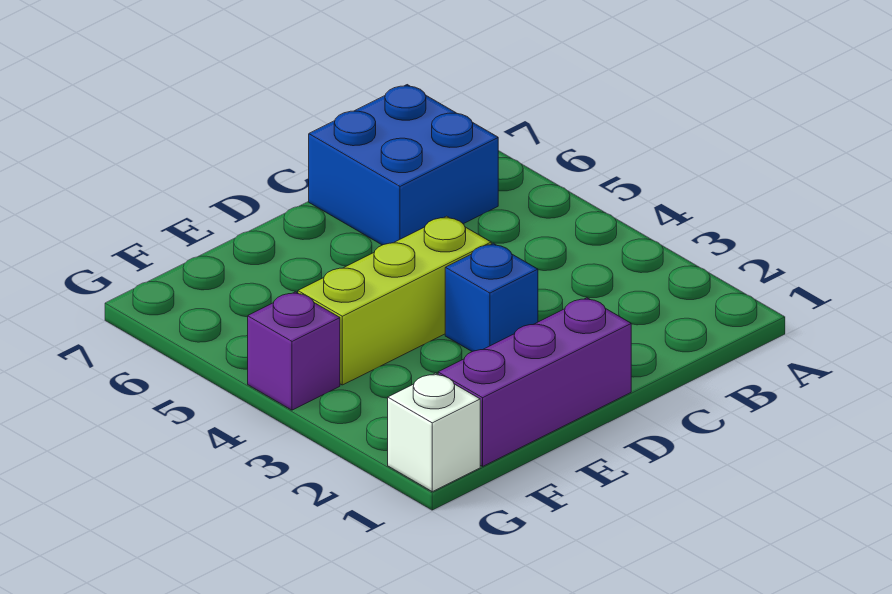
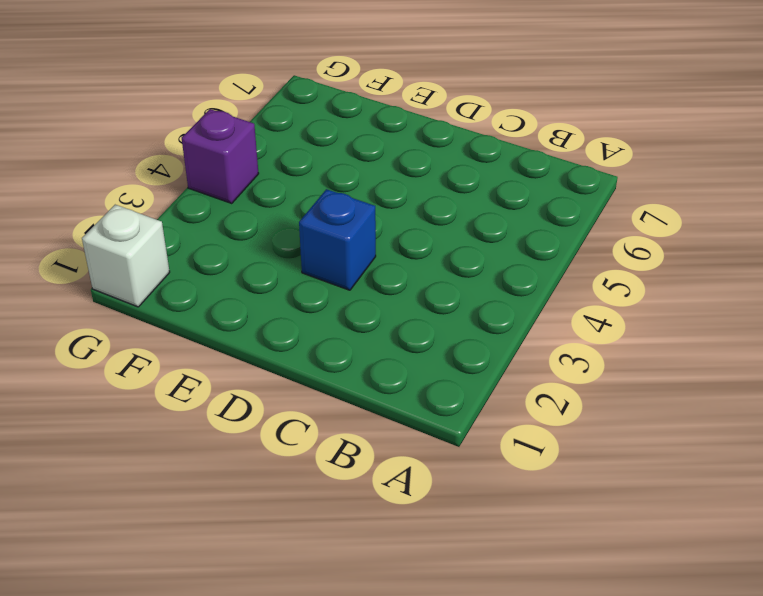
none -> blue 2x2 brick [309,85,498,245]
none -> purple 1x3 brick [438,298,631,466]

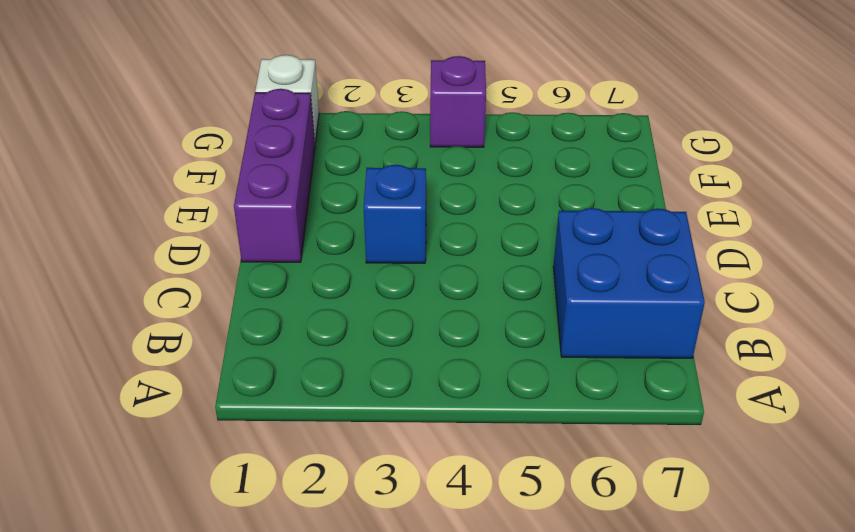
none -> lime 1x3 brick [298,216,491,385]

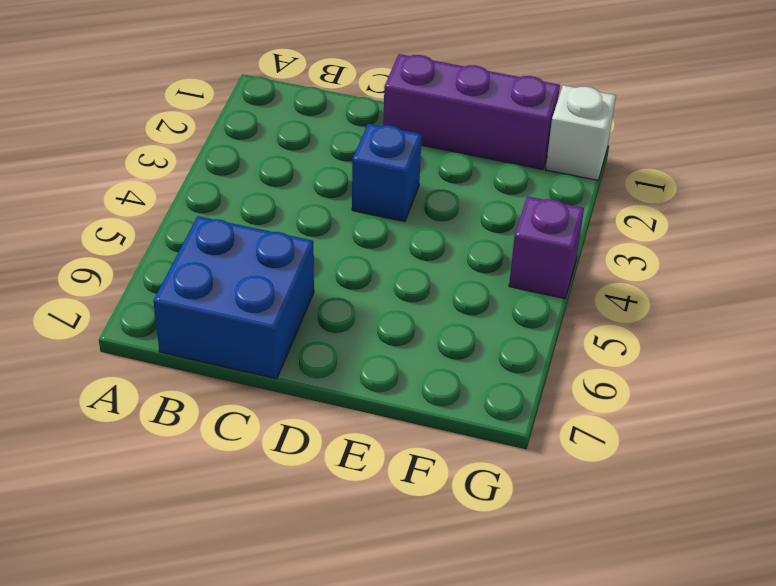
none -> lime 1x3 brick [298,216,491,385]

